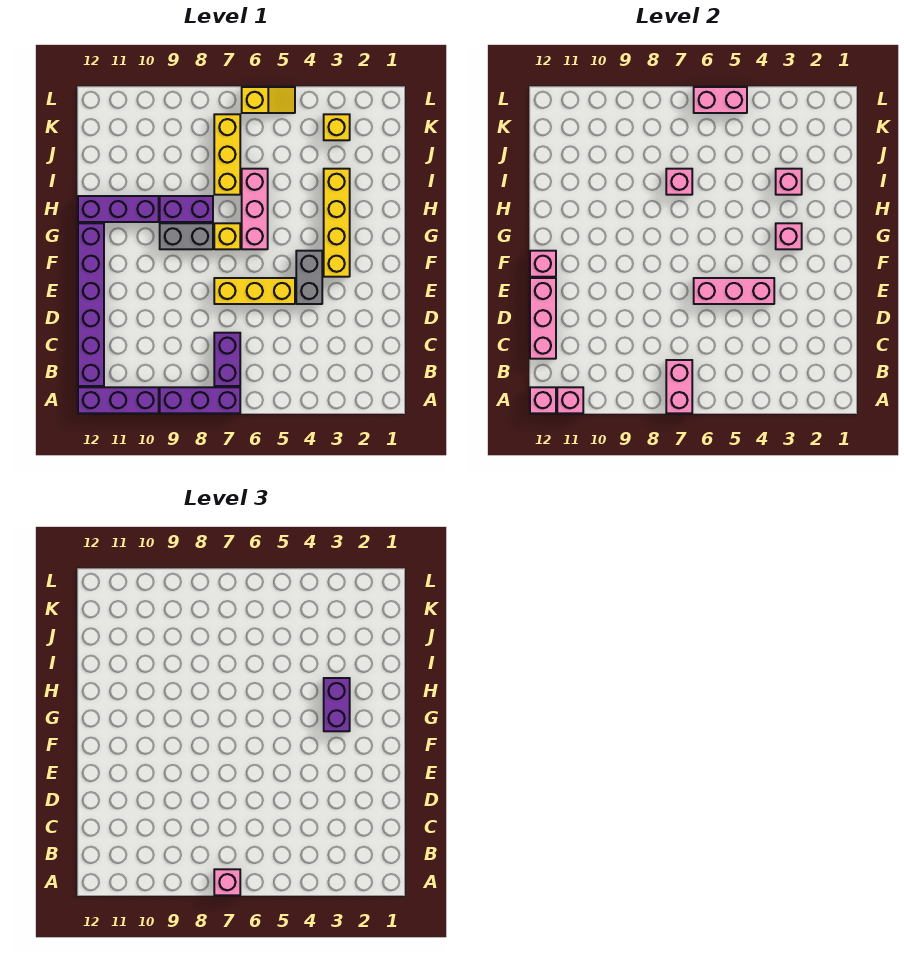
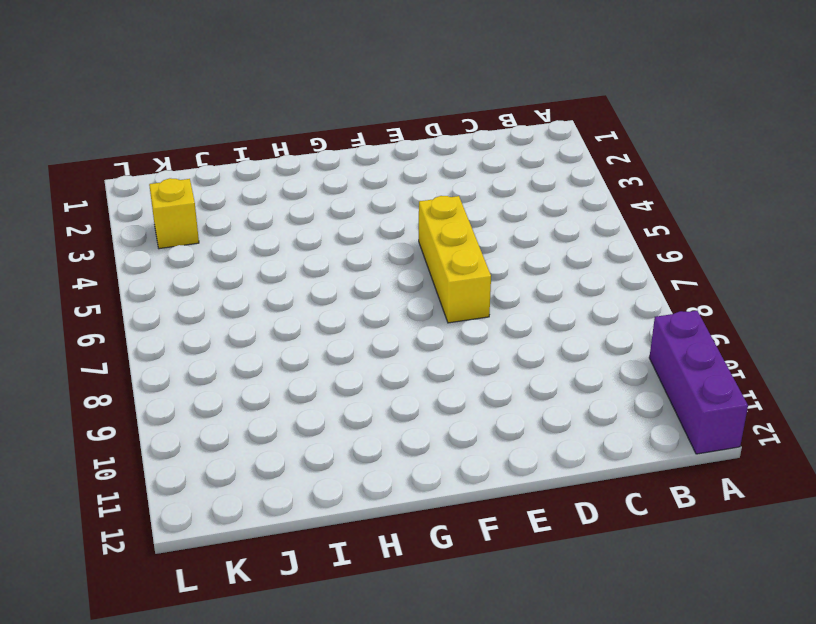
none -> purple 1x3 brick [160,387,240,413]
none -> purple 1x2 brick [214,333,240,386]
none -> purple 1x6 brick [78,223,104,386]

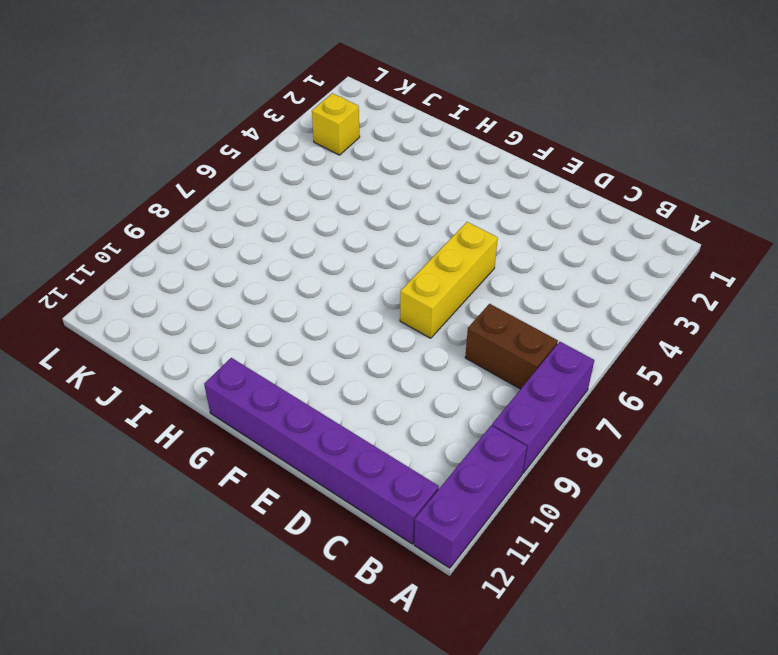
brown 1x2 brick [465,304,558,389] -> purple 1x2 brick [214,333,240,386]
none -> grey 1x2 brick [296,251,322,304]
none -> yellow 1x4 brick [324,169,350,277]
none -> pink 1x3 brick [242,169,268,249]

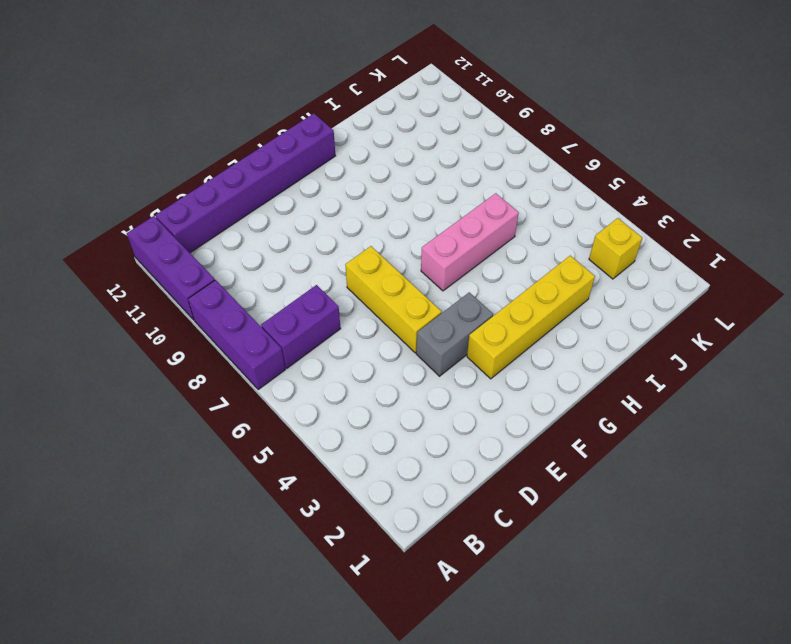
none -> yellow 1x1 brick [214,223,240,249]
none -> grey 1x2 brick [160,223,213,249]
none -> purple 1x2 brick [160,196,213,222]

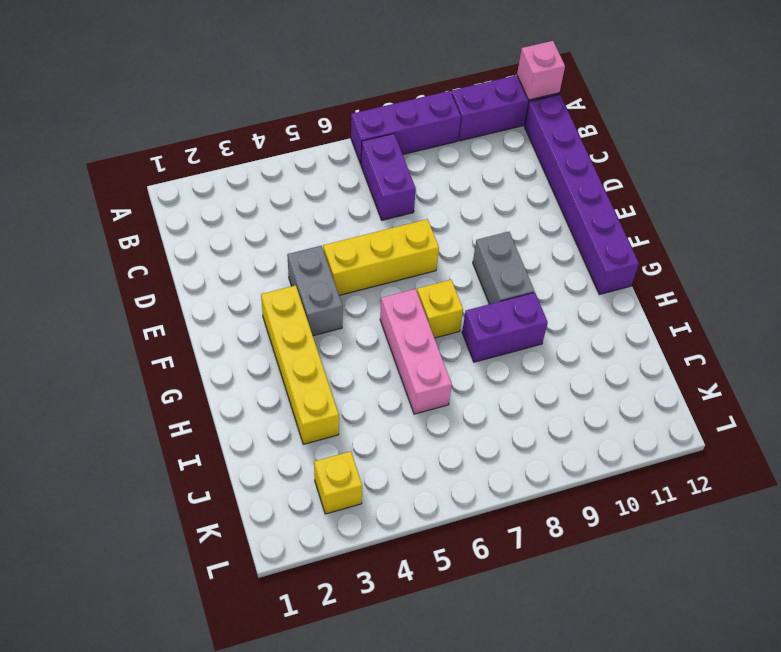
grey 1x2 brick [473,232,534,304] -> grey 1x2 brick turned to [160,223,213,249]
none -> purple 1x3 brick [78,196,159,222]
none -> yellow 1x3 brick [214,114,240,195]
none -> yellow 1x2 slope [242,87,295,113]

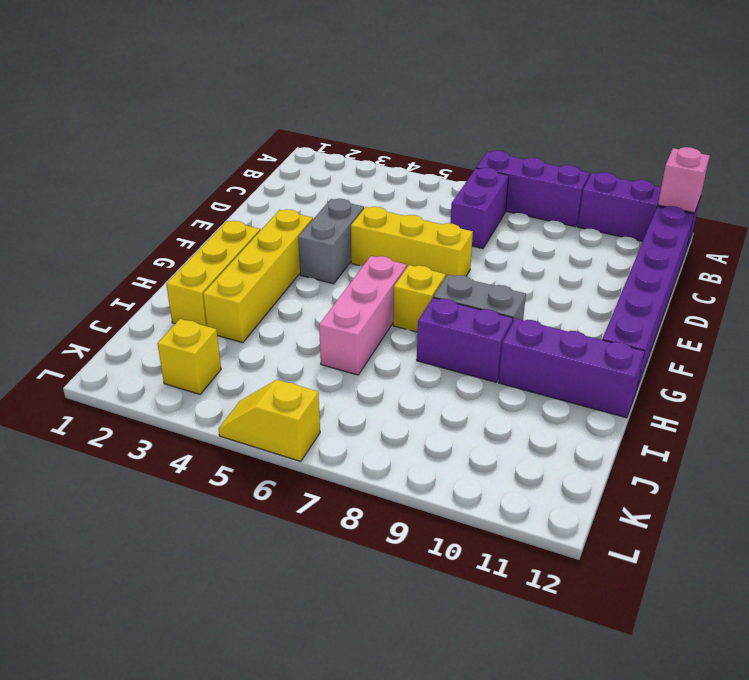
yellow 1x3 brick [166,221,260,326] -> yellow 1x3 brick moved to [214,114,240,195]
none -> pink 1x2 brick [666,360,692,413]
none -> pink 1x1 brick [557,387,583,413]
none -> pink 1x3 brick [530,278,556,359]

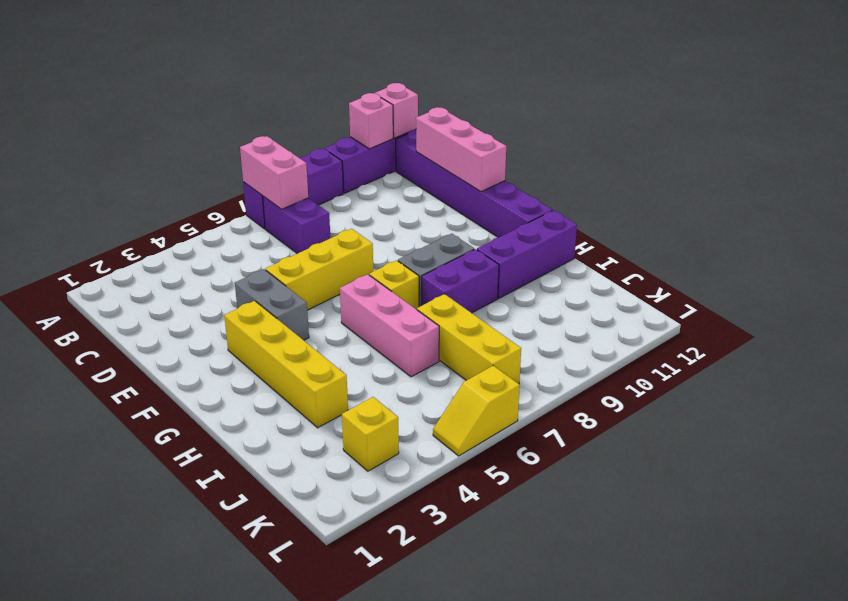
none -> pink 1x3 brick [694,278,774,304]
none -> pink 1x1 brick [530,251,556,277]
none -> pink 1x1 brick [776,223,802,249]

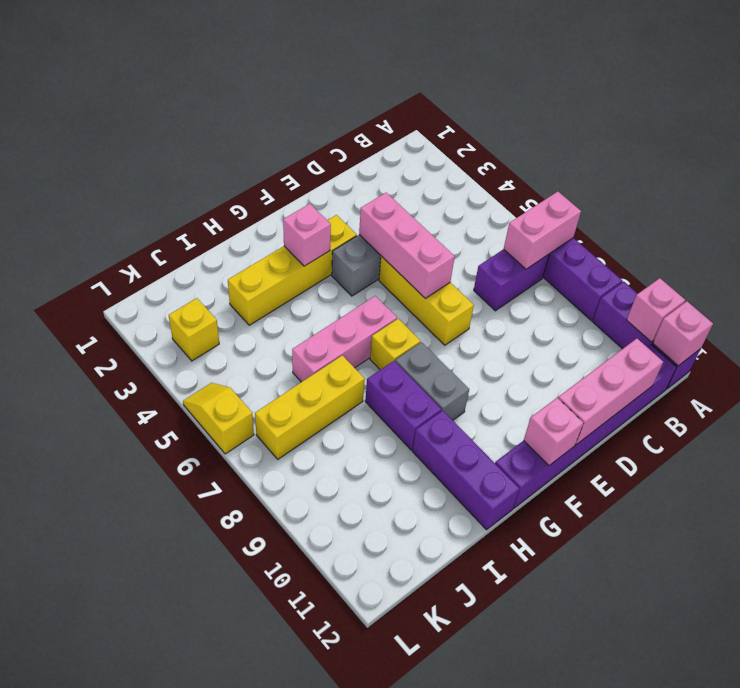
none -> pink 1x1 brick [776,169,802,195]
none -> pink 1x1 brick [666,169,692,195]
none -> pink 1x2 brick [694,87,747,113]

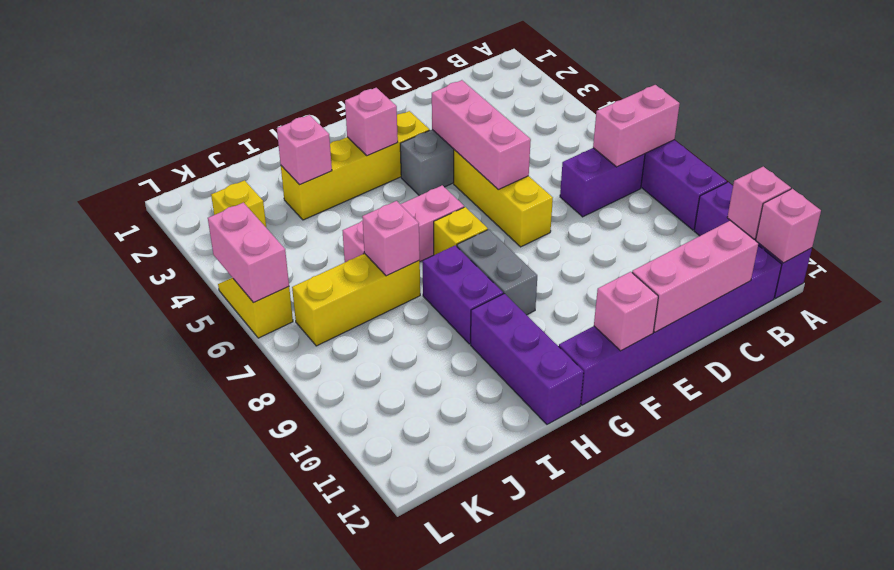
none -> pink 1x1 brick [214,869,240,895]
none -> purple 1x2 brick [324,678,350,731]

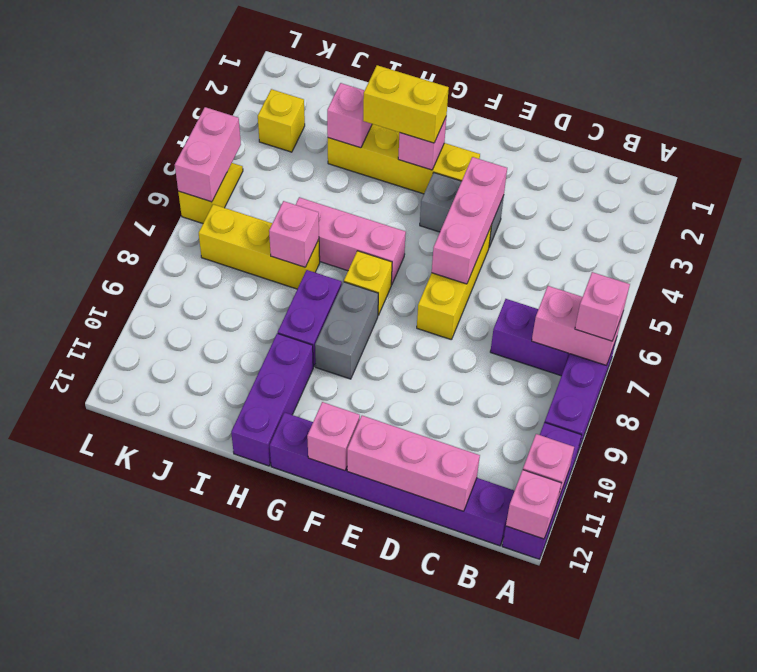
yellow 1x2 brick [363,65,449,143] -> purple 1x2 brick [324,678,350,731]

